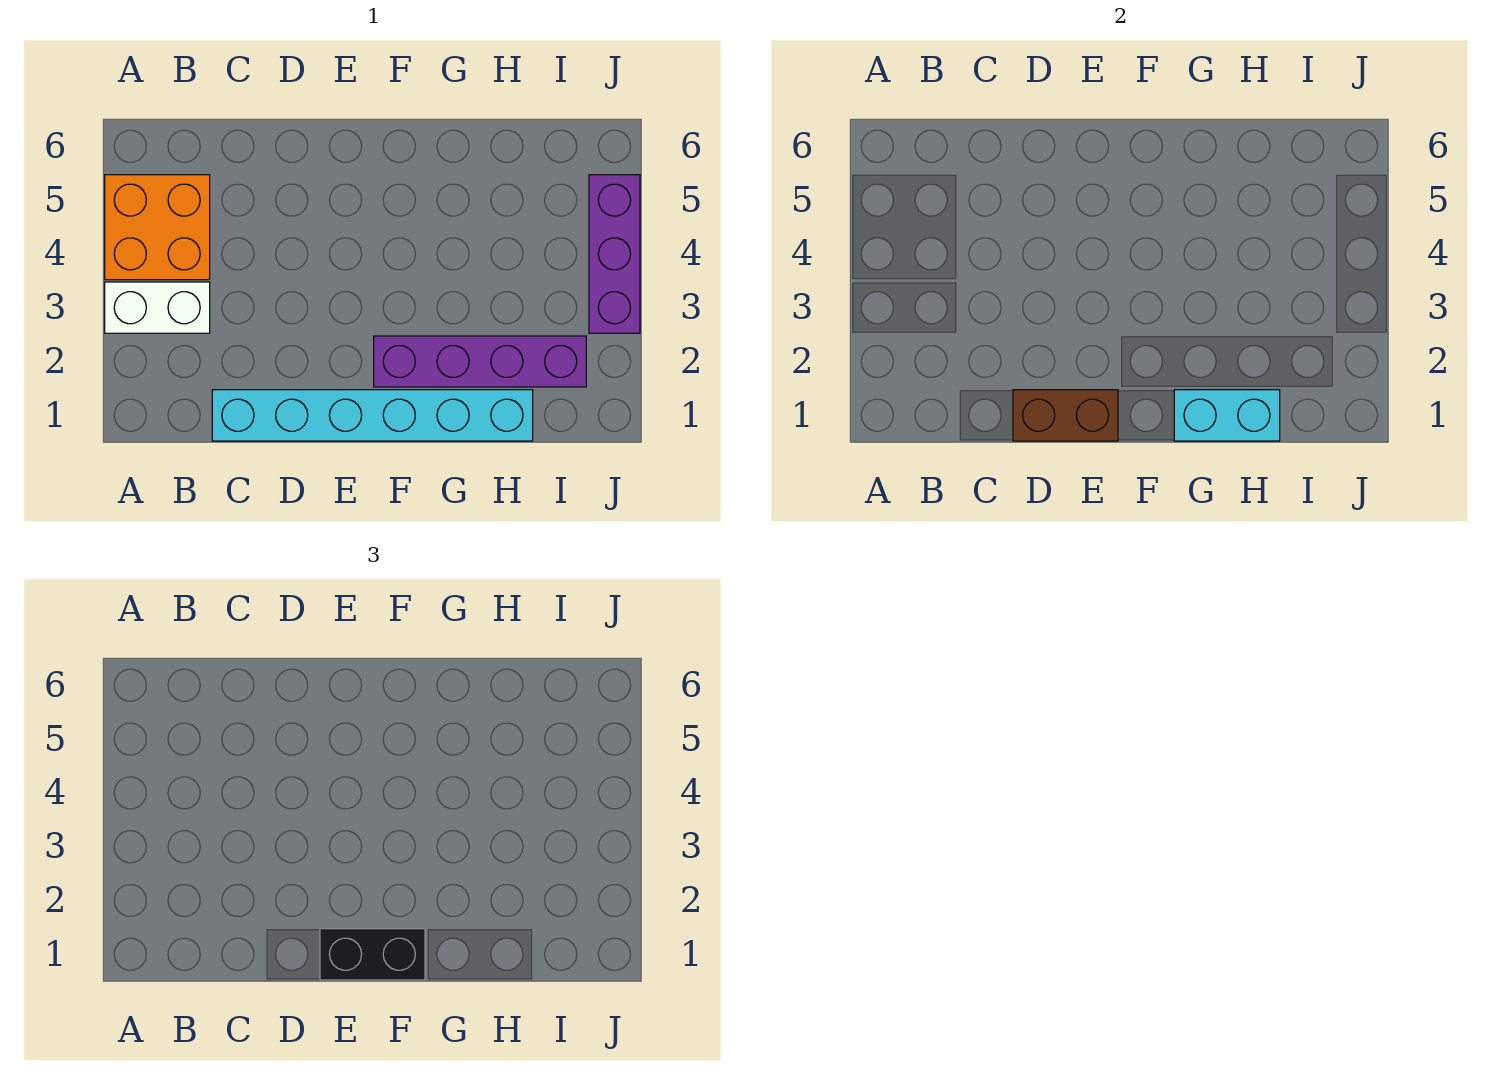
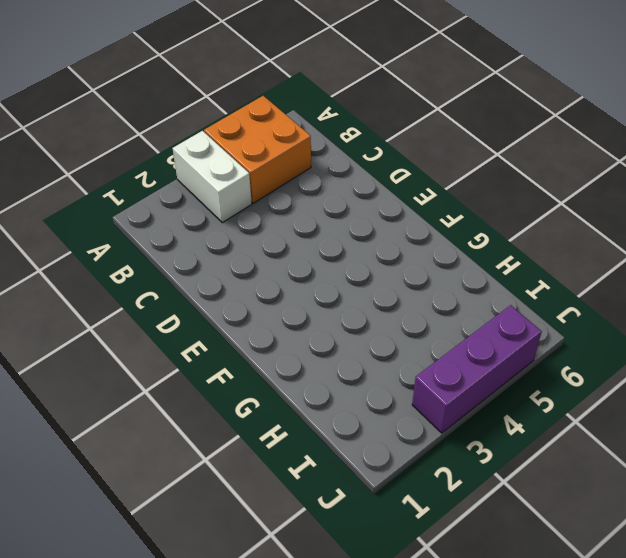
none -> cyan 1x6 brick [212,390,533,441]
none -> purple 1x4 brick [374,336,586,387]

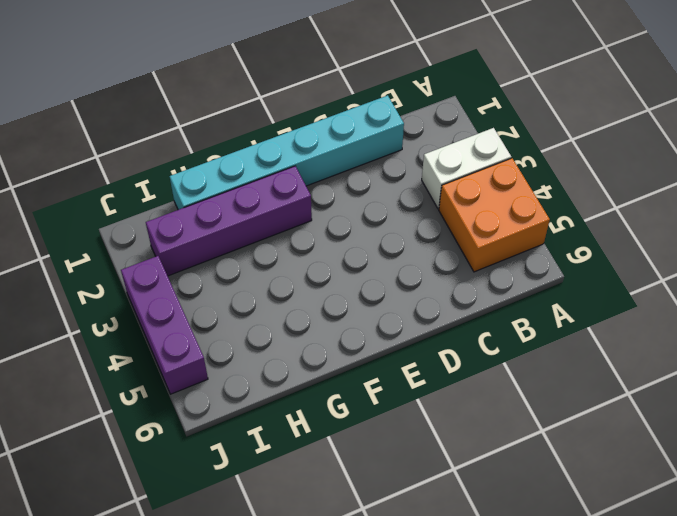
none -> brown 1x2 brick [1013,390,1118,441]
none -> cyan 1x2 brick [1174,390,1280,441]

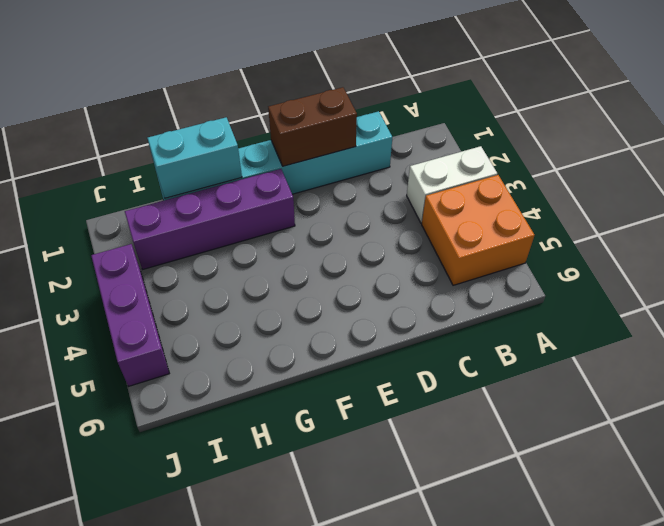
none -> black 1x2 brick [320,929,425,980]

